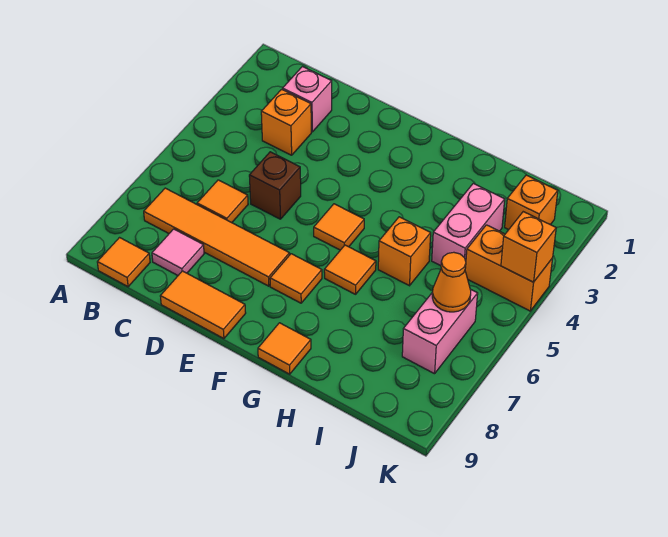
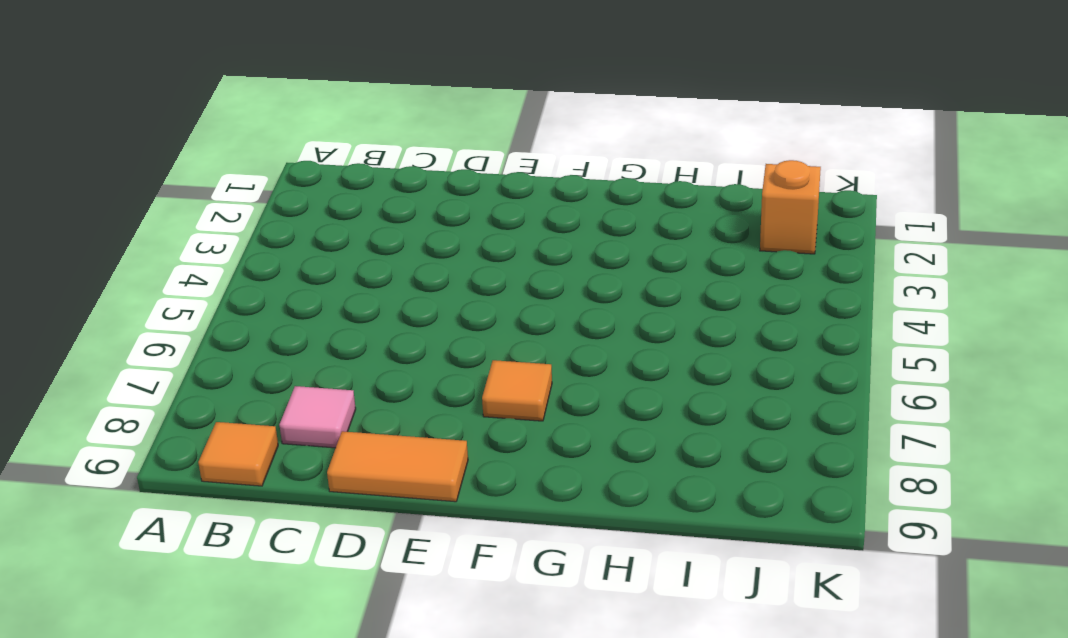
none -> orange 1x4 tile [144,188,290,286]
none -> pink 1x1 brick [283,67,332,132]
none -> orange 1x1 brick [261,89,311,155]

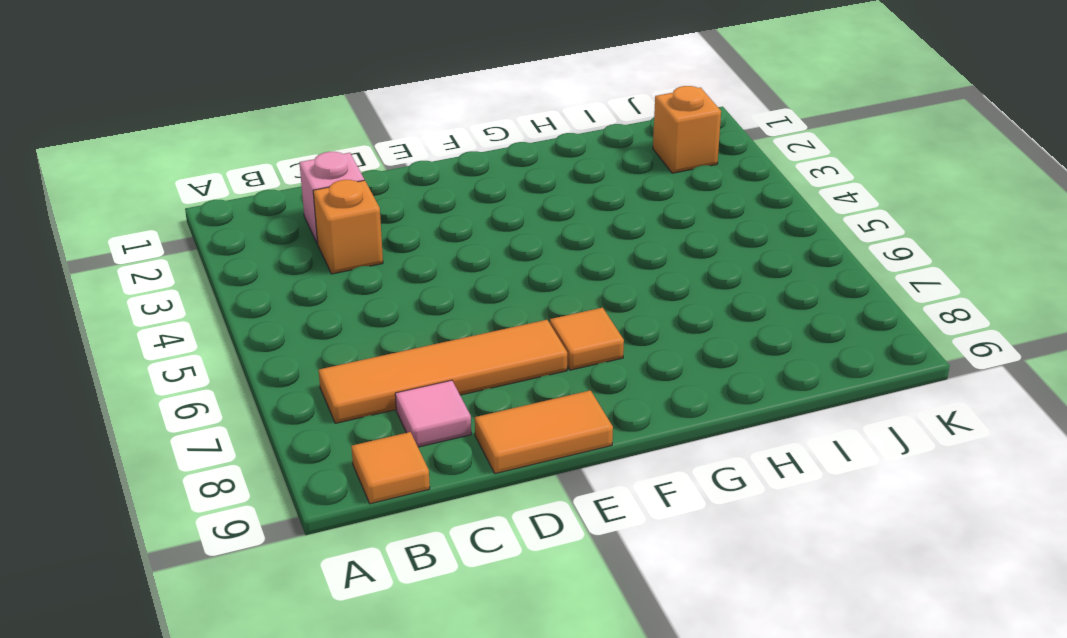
none -> orange 1x1 tile [197,180,248,223]
none -> brown 1x1 brick [249,152,301,219]
none -> orange 1x1 tile [314,204,364,250]

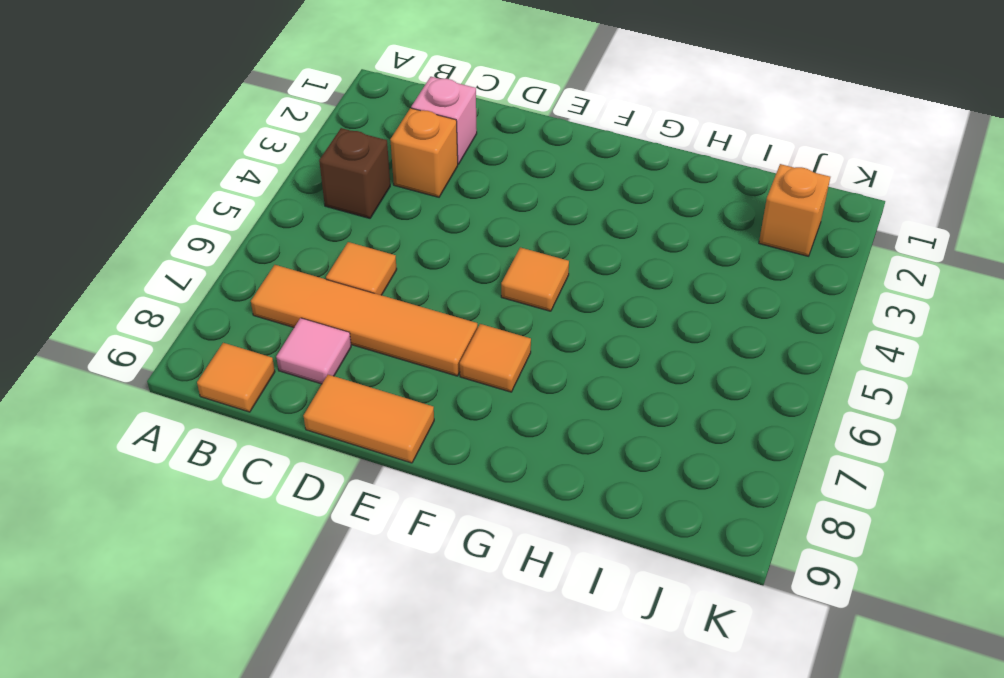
brown 1x1 brick [319,128,390,218] -> brown 1x1 brick moved to [249,152,301,219]
none -> orange 1x1 tile [324,245,376,294]
none -> orange 1x1 tile [258,323,311,374]
none -> orange 1x1 brick [378,217,431,286]

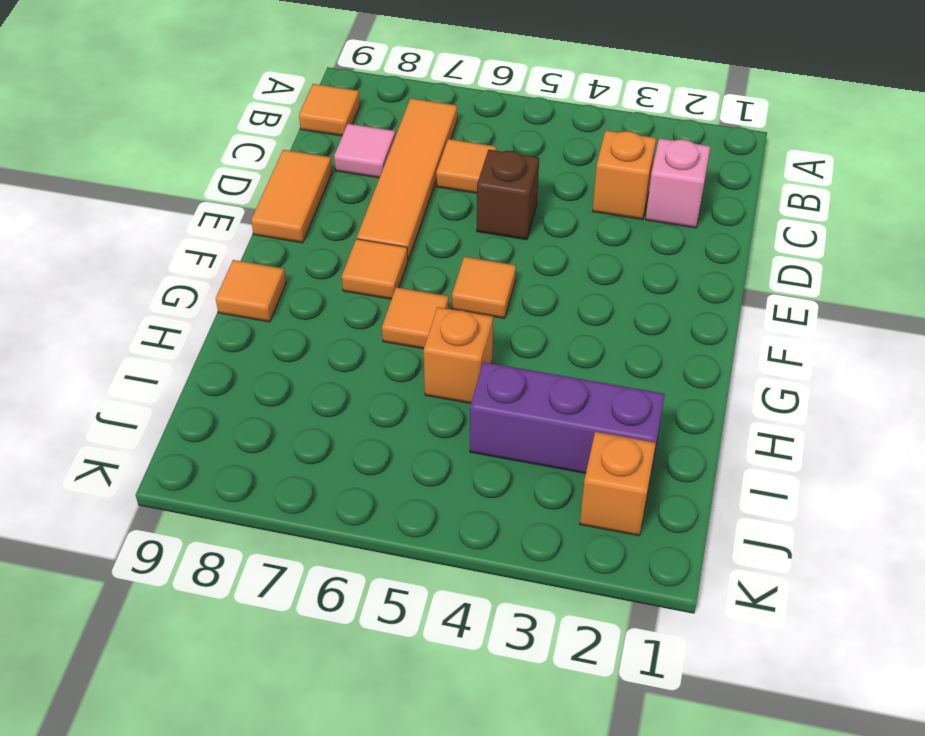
purple 1x3 brick [470,362,665,477] -> pink 1x2 brick [432,183,505,266]
none -> orange 1x2 brick [465,225,553,311]
none -> pink 1x2 brick [402,289,478,374]
none -> orange 1x1 cone [432,252,471,312]

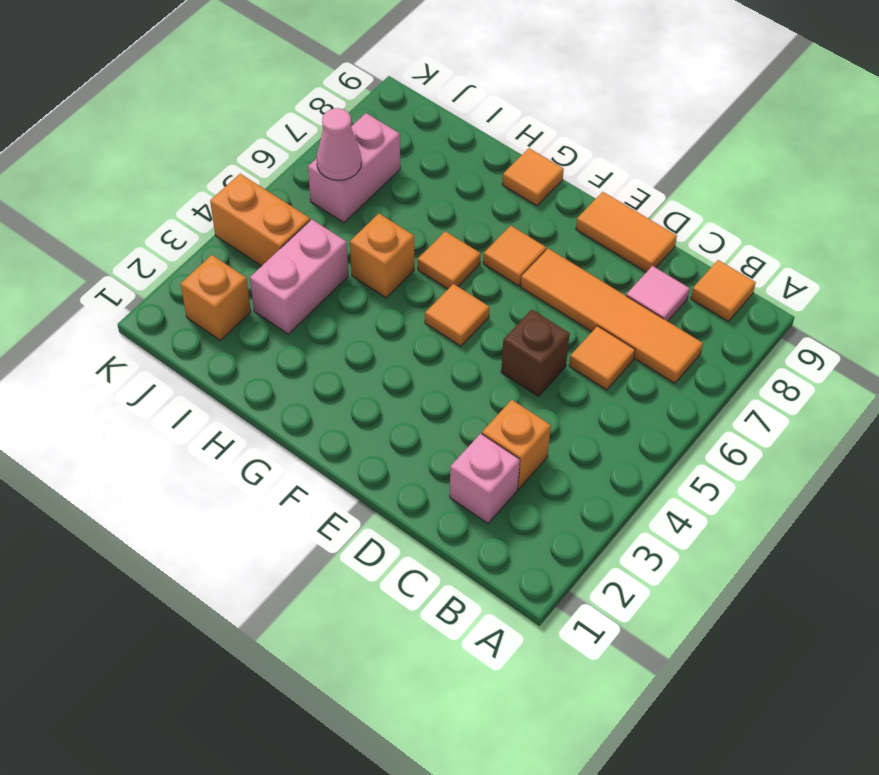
pink 1x1 cone [317,108,361,180] -> orange 1x1 cone [432,252,471,312]
none -> orange 1x1 brick [501,212,556,282]

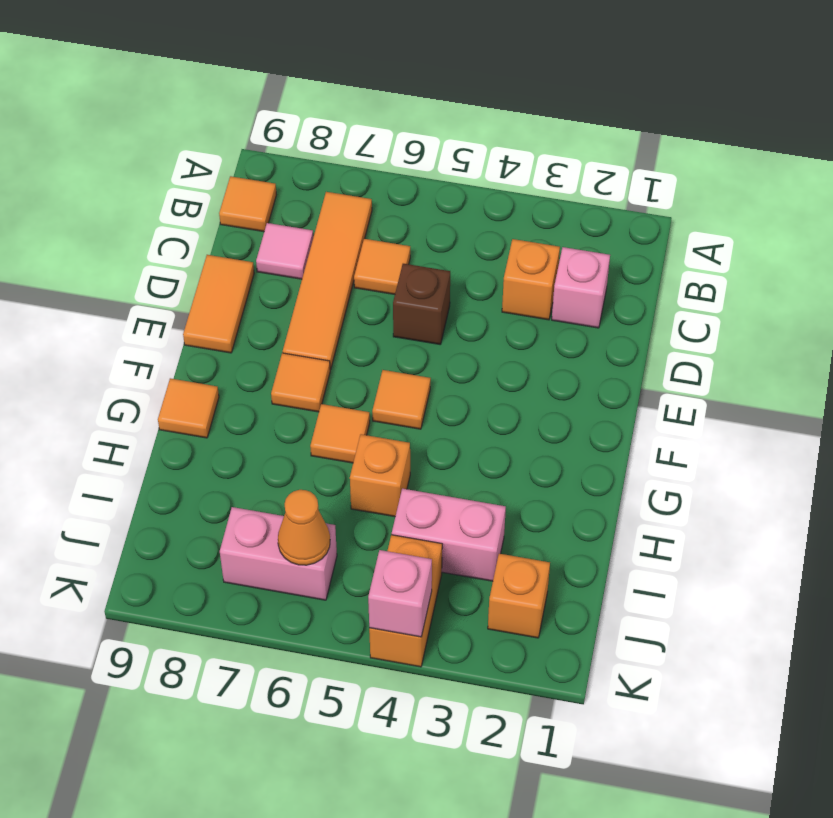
pink 1x1 brick [368,550,432,637] -> orange 1x1 brick [501,212,556,282]

